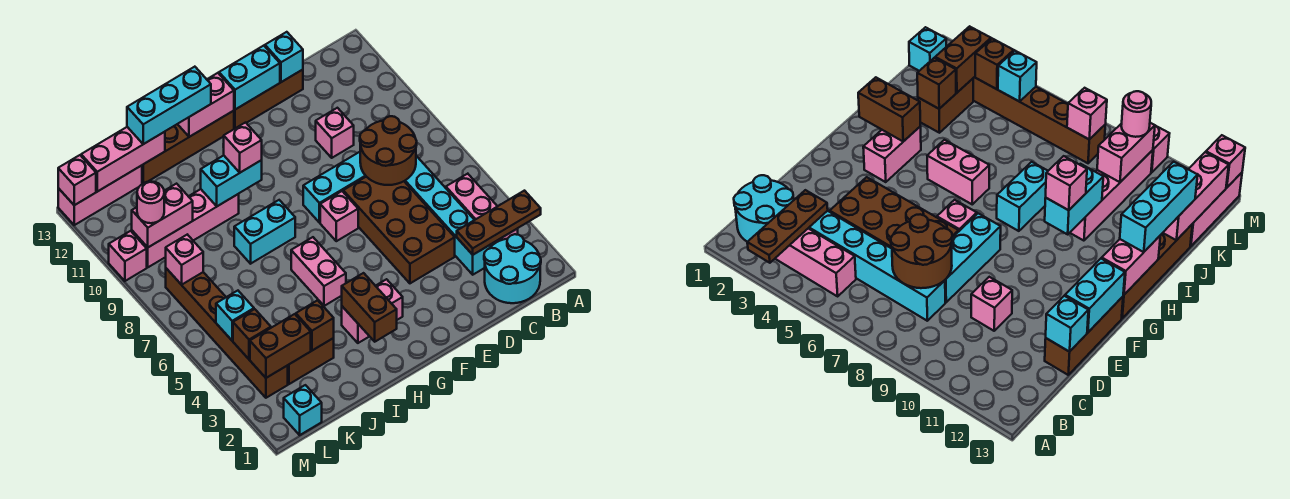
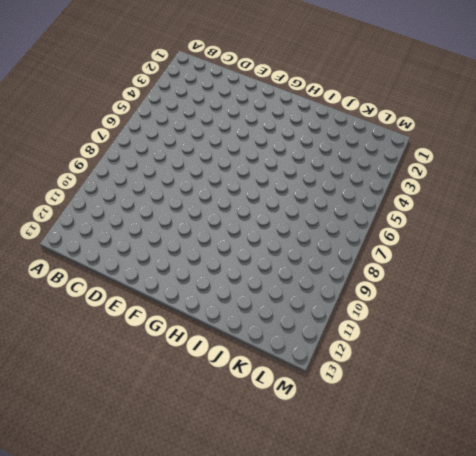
none -> cyan 2x2 round brick [484,234,541,303]
none -> pink 1x3 brick [446,174,518,243]
none -> cyan 1x6 brick [404,156,495,275]
none -> brown 2x4 brick [343,177,455,283]

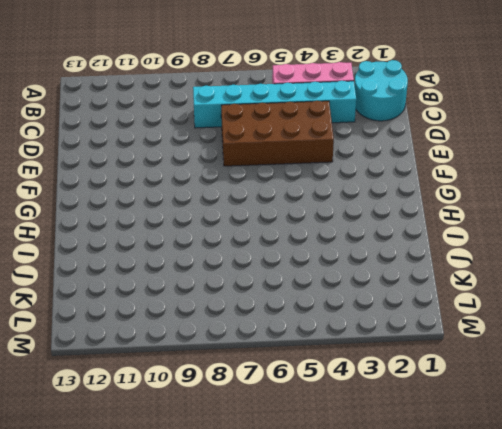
none -> cyan 1x3 brick [303,152,366,223]
none -> pink 1x1 brick [316,108,354,158]
none -> brown 1x3 brick [234,70,303,129]
none -> pink 1x1 brick [320,191,358,241]

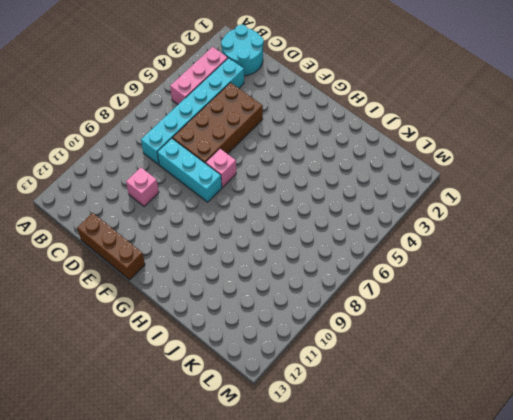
none -> pink 1x2 brick [342,279,403,343]
none -> brown 1x4 brick [142,111,234,184]
none -> pink 1x2 brick [291,237,346,306]
none -> cyan 1x2 brick [234,200,295,264]

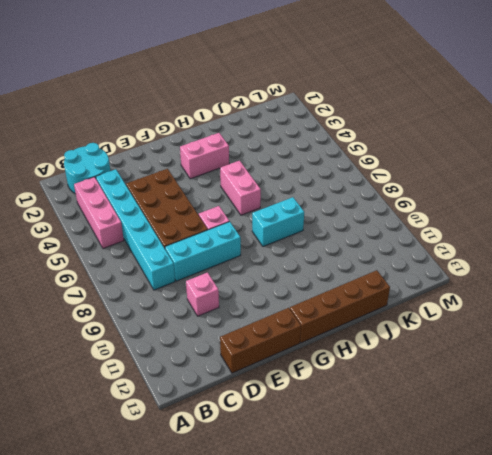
none -> pink 1x4 brick [132,189,239,267]
none -> brown 1x2 brick [288,338,334,384]
none -> pink 1x3 brick [58,165,142,225]
none -> cyan 1x1 brick [284,385,322,435]

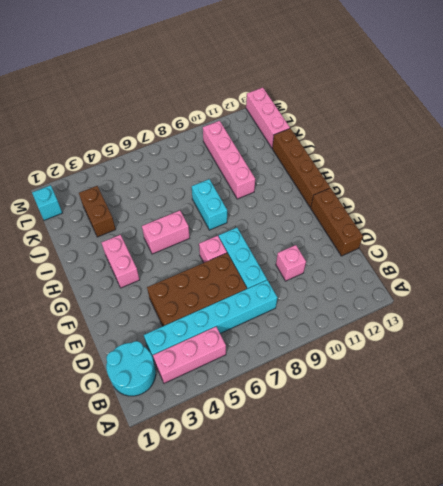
none -> brown 1x6 brick [166,268,288,398]
none -> pink 1x1 brick [109,231,147,281]
none -> brown 1x3 plate [457,191,541,255]
none -> brown 2x2 round brick [360,116,417,185]

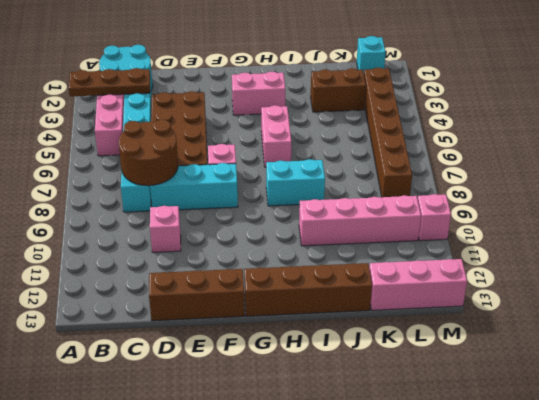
none -> cyan 1x1 brick [265,32,303,82]
none -> cyan 1x2 brick [219,46,280,109]
none -> pink 1x2 brick [178,73,234,137]
none -> brown 1x2 brick [342,273,397,342]

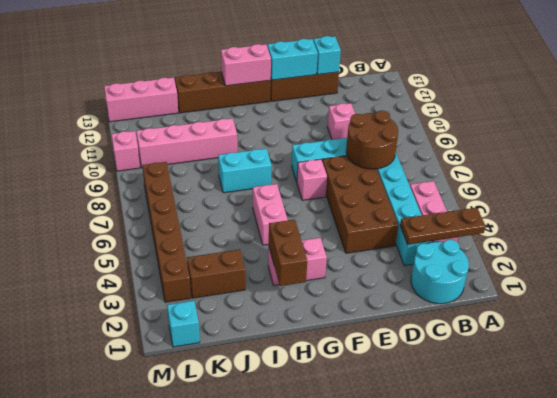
none -> cyan 1x2 brick [201,155,262,206]
none -> brown 1x1 brick [296,300,334,350]
none -> pink 1x3 brick [81,127,165,192]
none -> brown 1x2 brick [250,314,311,378]

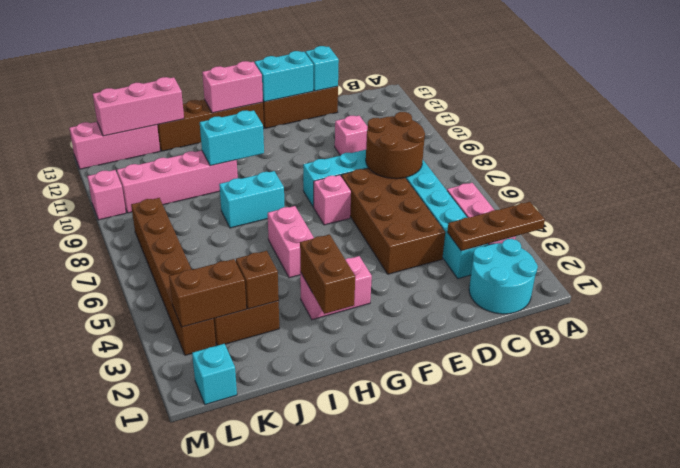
none -> pink 1x2 brick [132,184,193,247]
none -> brown 1x1 brick [233,309,271,359]
none -> cyan 1x1 brick [216,291,254,341]
none -> pink 1x1 brick [166,235,203,285]

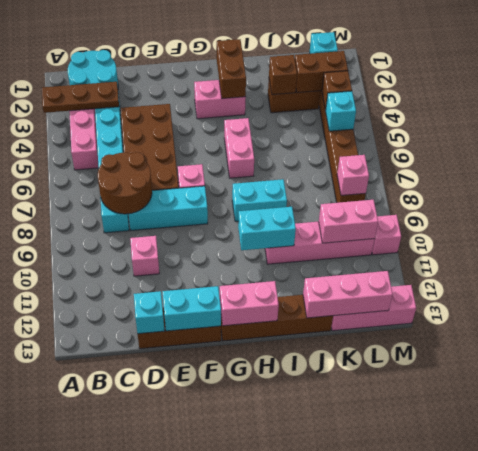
none -> pink 1x1 brick [58,155,96,205]
none -> pink 1x1 brick [223,123,262,173]
none -> cyan 1x3 brick [127,67,211,144]
none -> pink 1x1 round brick [137,181,164,223]

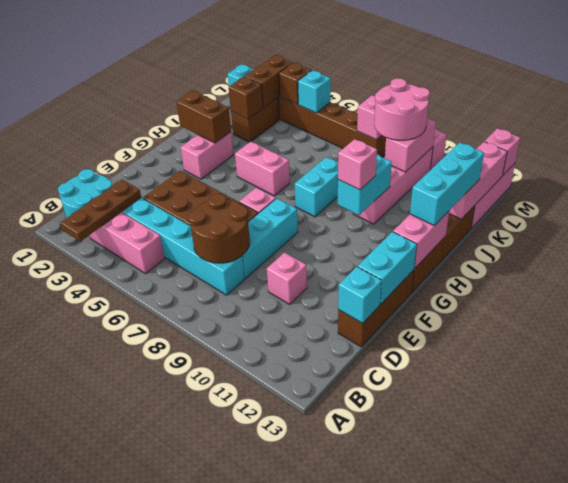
pink 2x2 round brick [374,78,430,140] -> pink 1x1 round brick [137,181,164,223]

